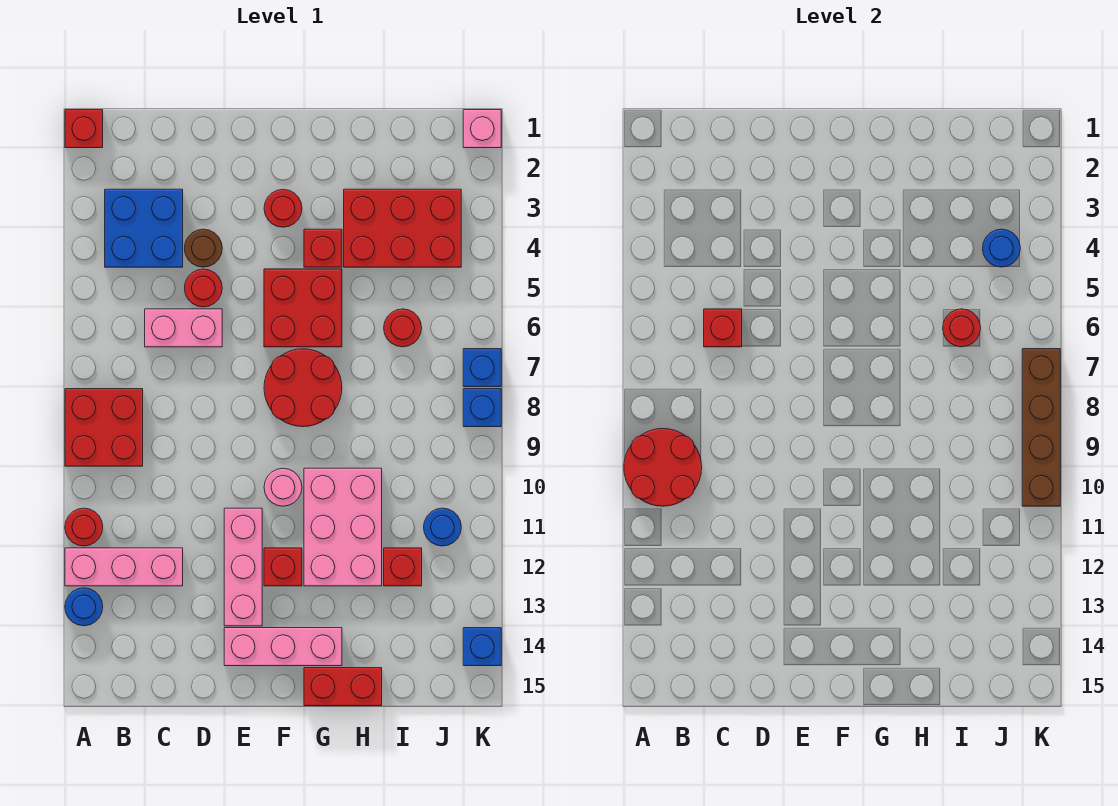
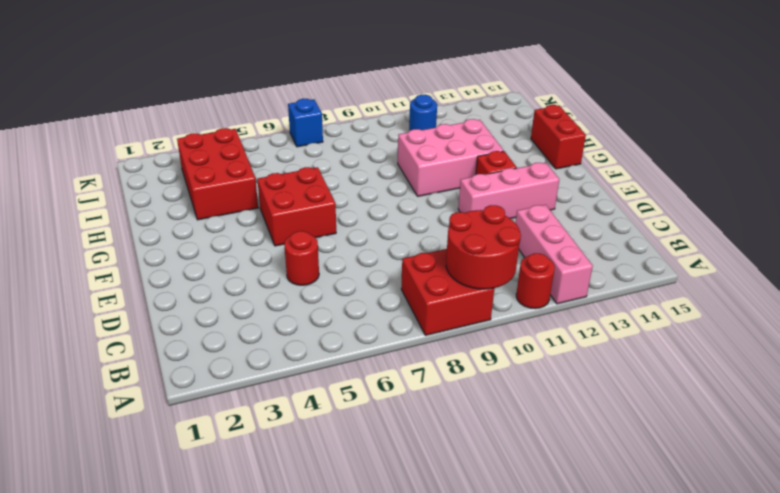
none -> red 1x1 brick [65,110,103,148]
none -> blue 1x1 round brick [65,588,103,626]
none -> blue 2x2 brick [105,189,183,267]
none -> pink 1x2 brick [145,309,222,347]

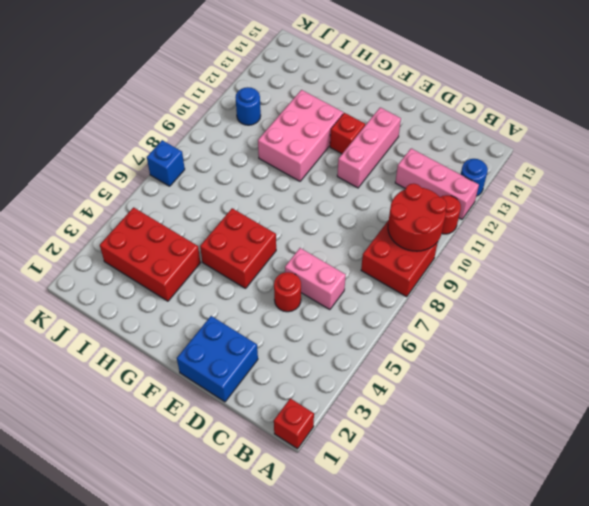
blue 2x2 brick [177,316,258,402] -> blue 2x2 brick moved to [105,189,183,267]
none -> brown 1x1 round brick [184,229,222,267]
none -> pink 1x3 brick [224,628,342,666]
none -> red 1x1 round brick [264,189,302,227]
none -> red 2x2 round brick [264,349,342,427]

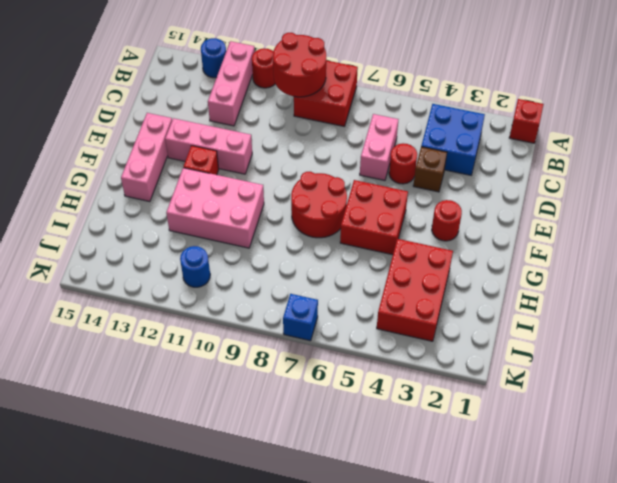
brown 1x1 brick [413,147,447,192] -> brown 1x1 round brick [184,229,222,267]
none -> pink 1x1 round brick [264,468,302,506]
none -> red 1x1 brick [304,229,342,267]
none -> red 1x2 brick [304,668,382,706]
none -> red 1x1 round brick [384,309,422,347]

